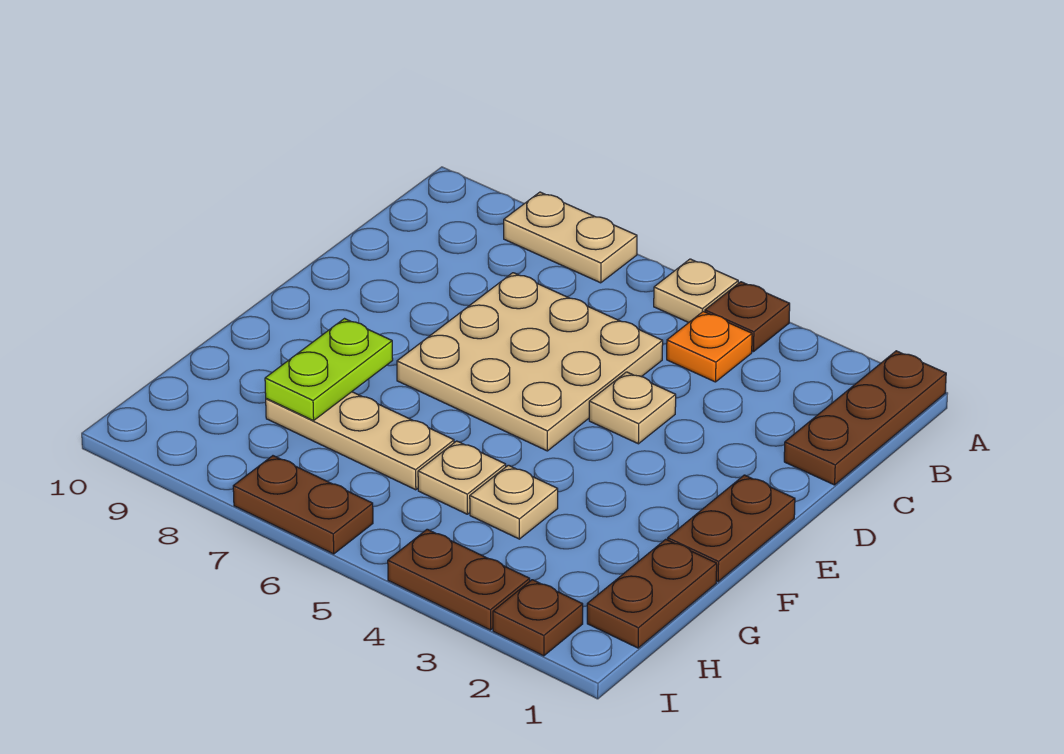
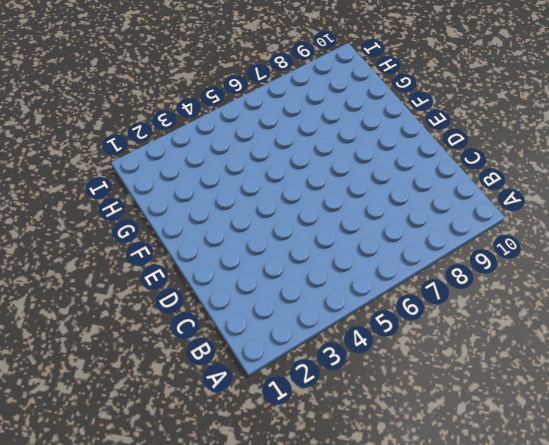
none -> brown 1x3 plate [784,351,946,485]
none -> brown 1x1 plate [705,282,790,352]
none -> tan 1x1 plate [654,259,738,323]

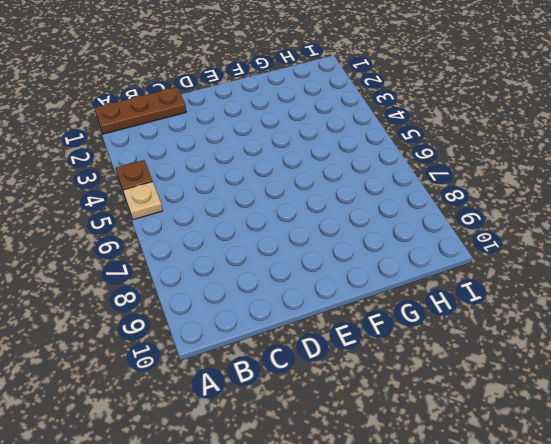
none -> tan 1x2 plate [504,192,637,283]
none -> orange 1x1 plate [667,311,752,382]
none -> tan 3x3 plate [397,273,663,451]

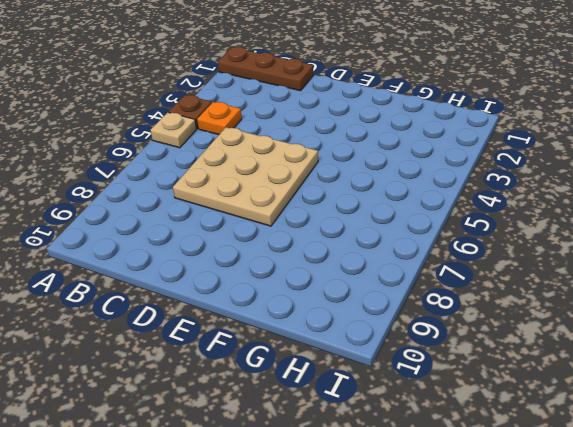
none -> tan 1x2 plate [504,192,637,283]
none -> tan 1x1 plate [589,372,676,444]
none -> brown 1x2 plate [668,475,795,582]

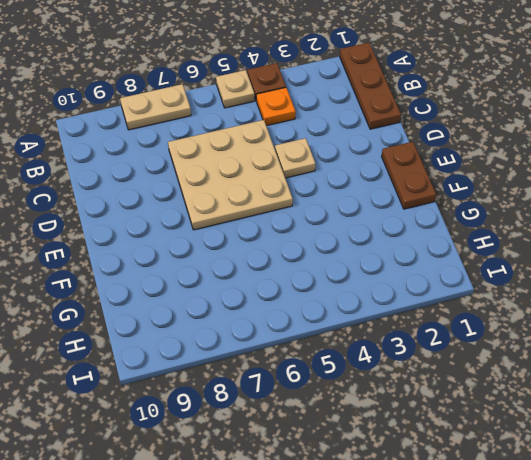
none -> brown 1x2 plate [587,539,717,648]
none -> tan 1x1 plate [470,465,558,539]
none -> tan 1x1 plate [418,441,506,514]

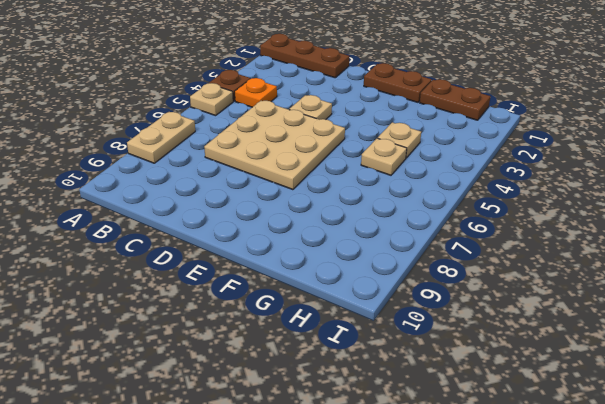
none -> tan 1x3 plate [266,392,454,490]
none -> brown 1x1 plate [493,580,583,656]
none -> brown 1x2 plate [388,529,530,630]

